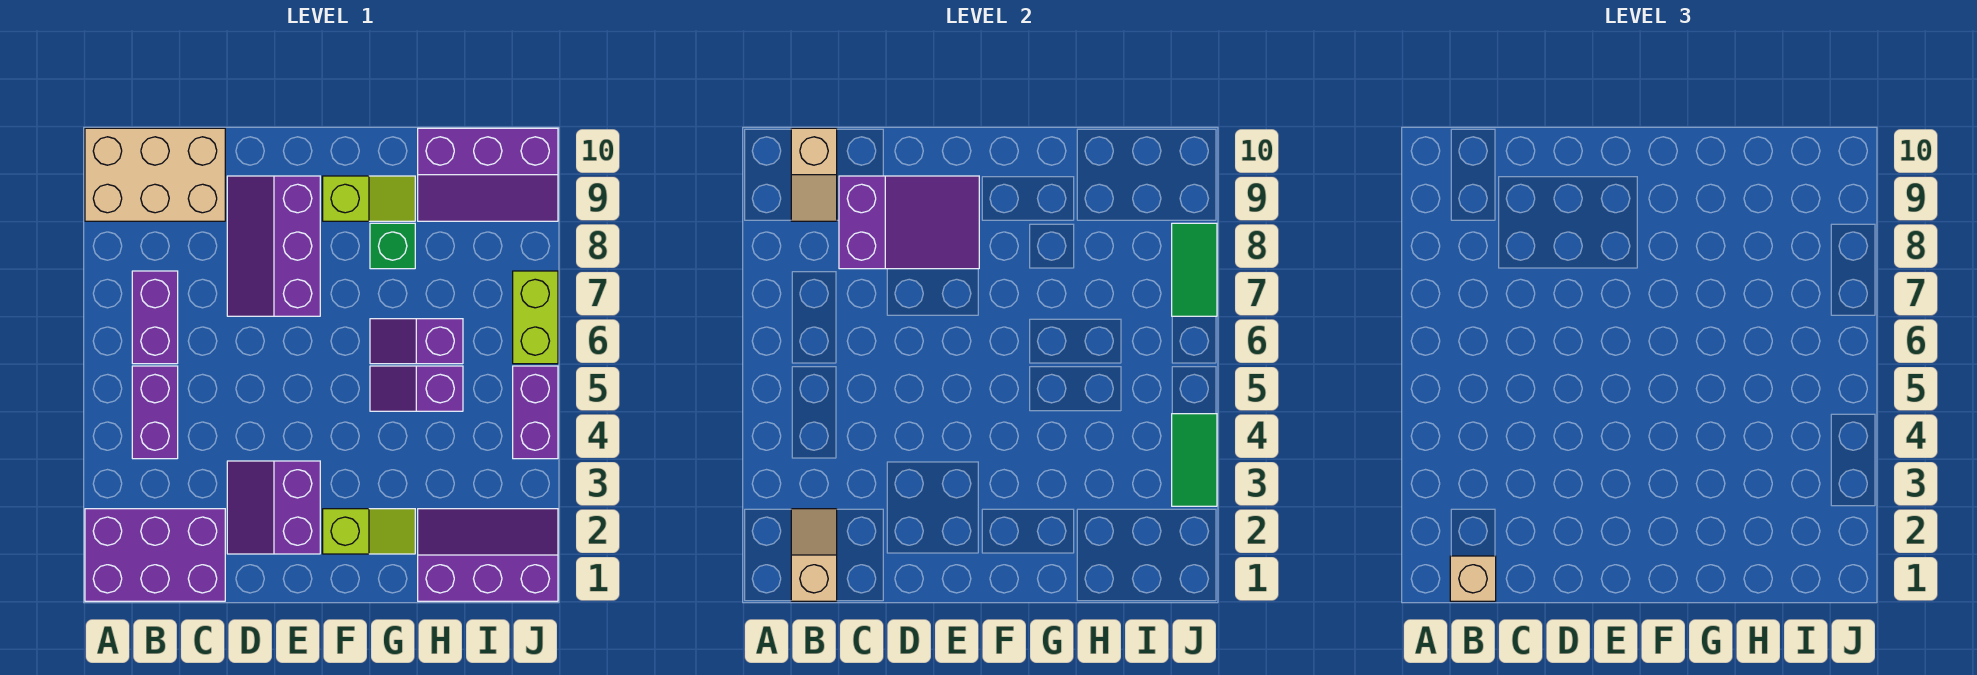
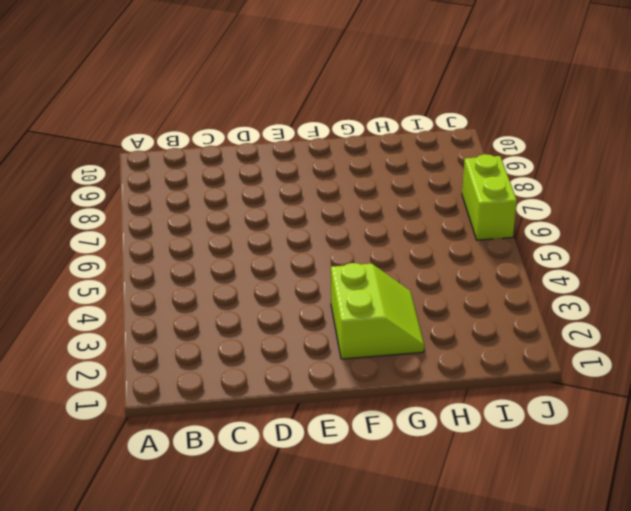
lime 2x2 slope [331,263,424,359] -> lime 1x2 slope [323,509,415,554]
none -> purple 2x3 brick [85,509,225,601]
none -> tan 2x3 brick [85,128,225,221]
none -> purple 1x2 brick [132,366,178,459]

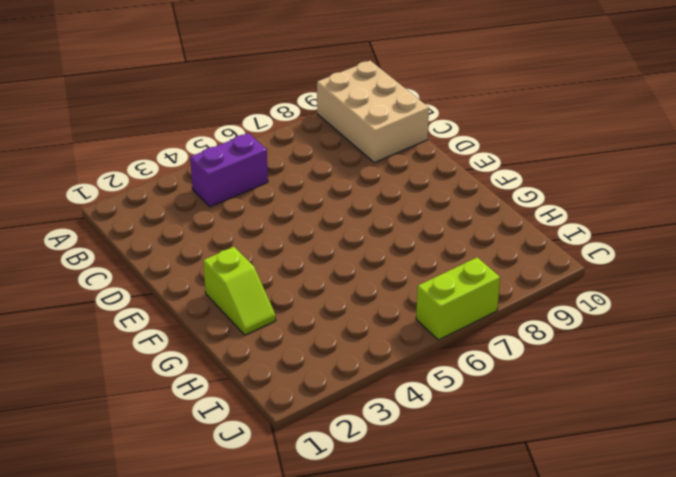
none -> purple 2x3 brick [85,509,225,601]
none -> purple 1x2 brick [132,271,178,364]
none -> purple 2x2 slope [227,461,320,554]

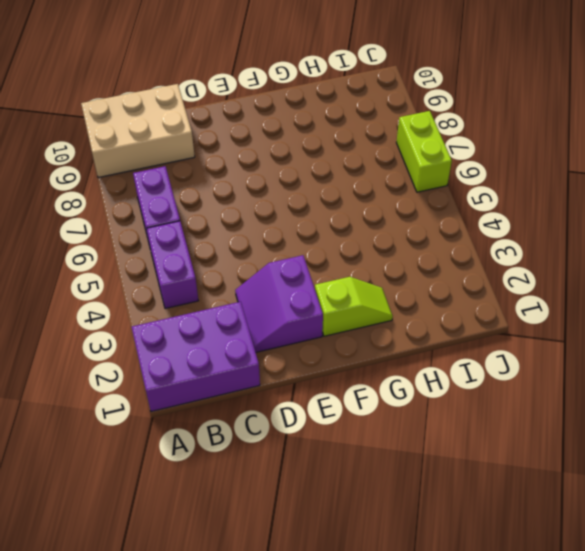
none -> purple 2x3 slope [227,176,320,316]
none -> lime 1x2 slope [323,176,415,221]
none -> purple 1x2 slope [370,366,463,411]

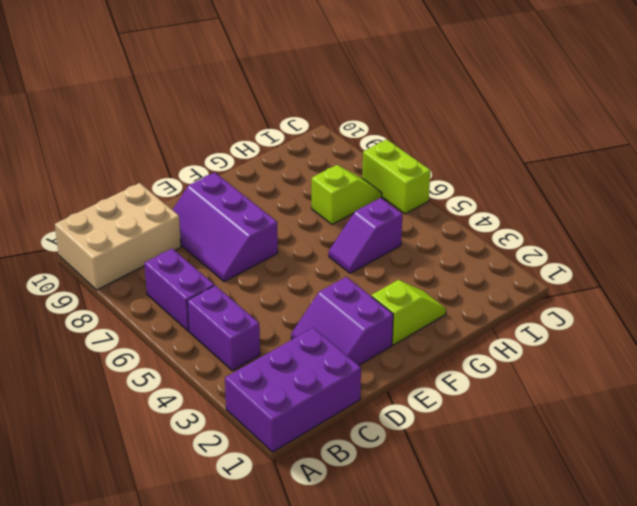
lime 1x2 slope [312,165,382,224] -> lime 1x2 slope moved to [323,176,415,221]
none -> purple 1x2 slope [370,319,463,364]
none -> green 1x1 brick [370,223,415,269]
none -> purple 2x3 slope [418,509,558,601]

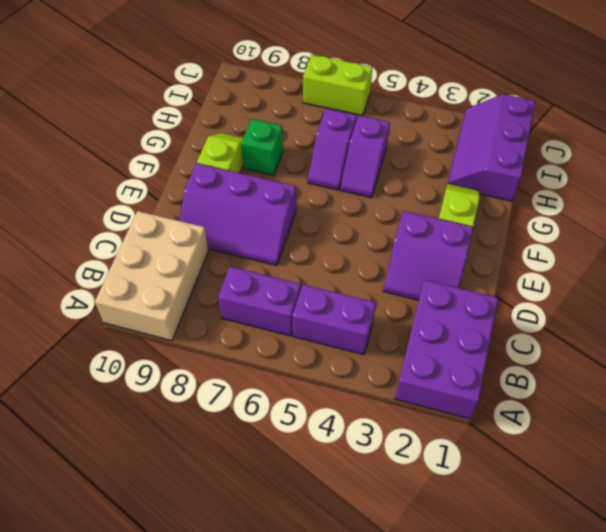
none -> purple 2x3 slope [418,128,558,221]
none -> purple 1x2 brick [513,366,558,459]
none -> tan 1x2 slope [791,509,837,601]

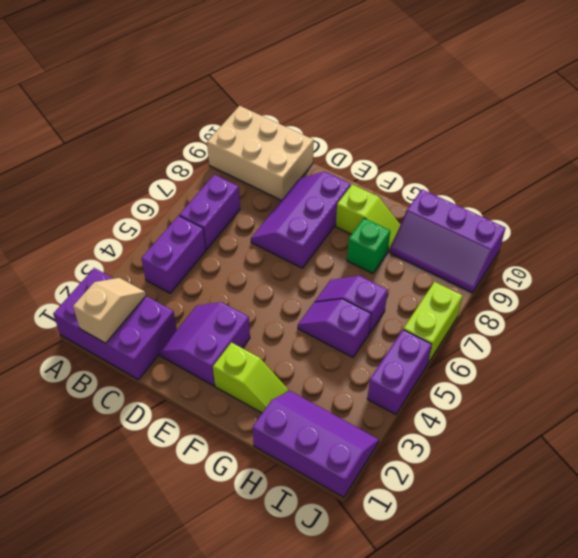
none -> tan 1x2 slope [791,128,837,221]
none -> purple 2x3 slope [839,176,979,269]
none -> green 1x2 tile [1172,414,1217,506]

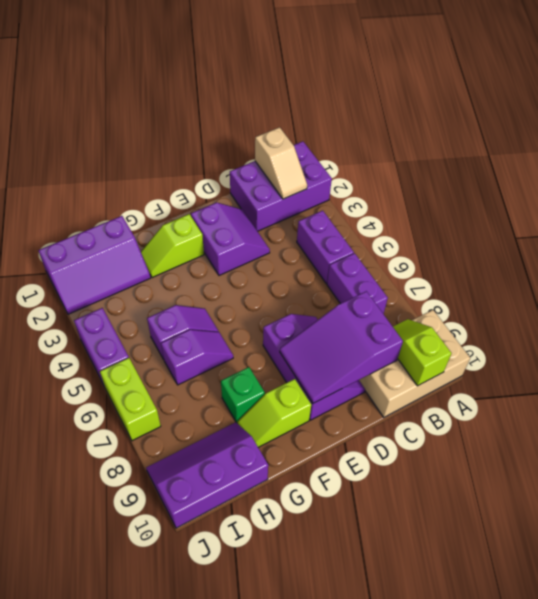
lime 1x2 slope [393,319,451,386] -> tan 1x2 slope [791,128,837,221]
none -> green 1x2 tile [1172,414,1217,506]
none -> green 1x2 tile [1172,223,1217,316]
none -> tan 1x1 brick [1450,556,1496,601]

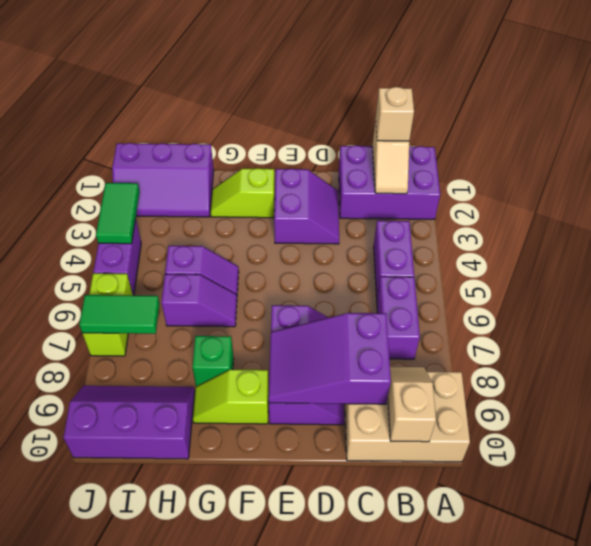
green 1x2 tile [79,295,159,334] -> green 1x2 tile turned to [1172,223,1217,316]

